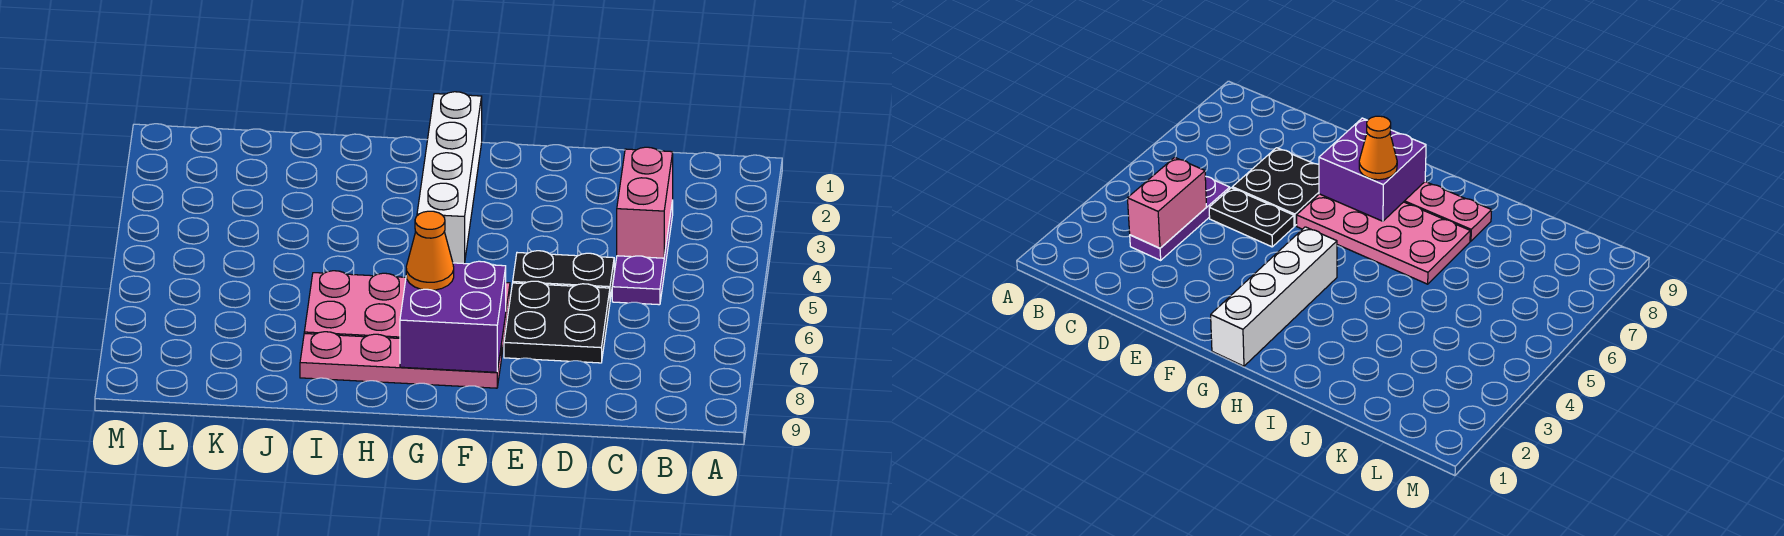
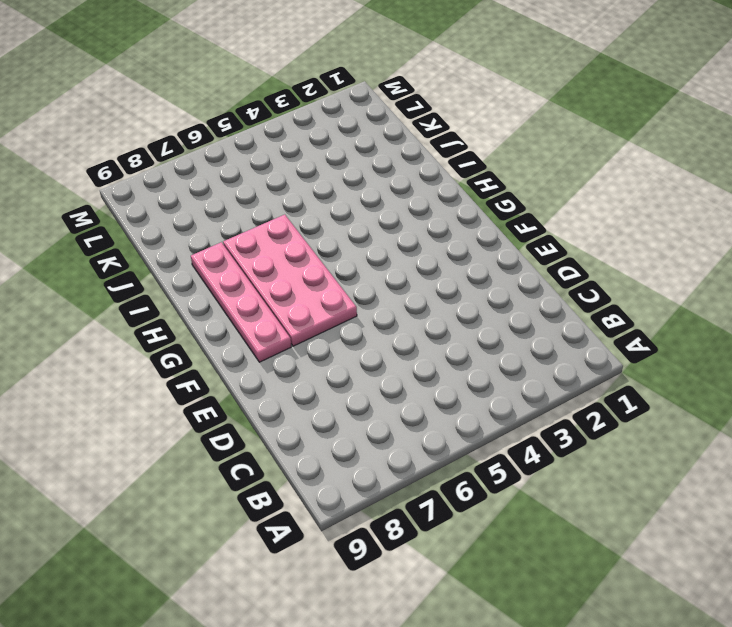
none -> purple 1x3 plate [612,201,673,305]
none -> black 1x2 plate [513,251,614,299]

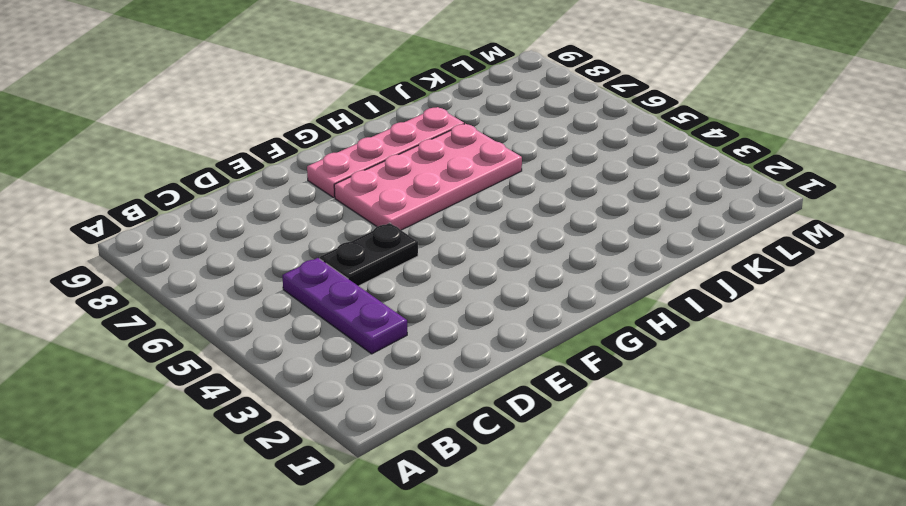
none -> black 2x2 plate [504,281,610,363]
none -> white 1x4 brick [417,92,482,264]

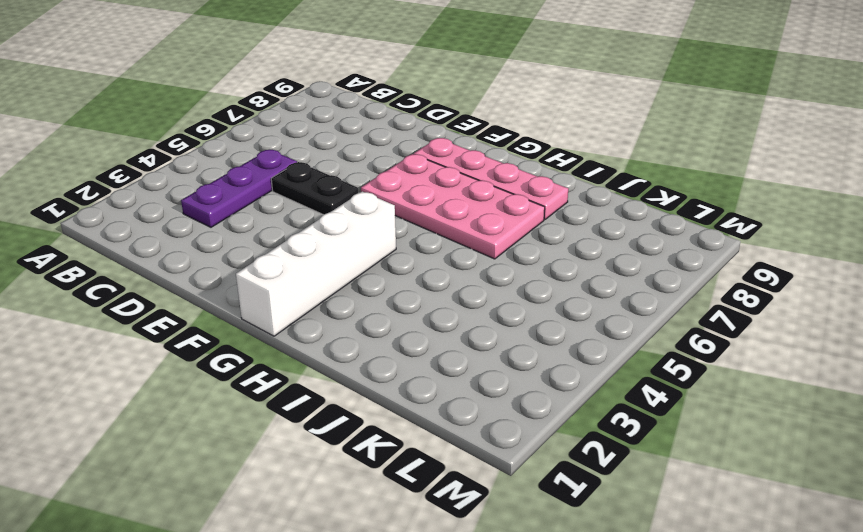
none -> black 2x2 plate [504,281,610,363]
none -> pink 1x2 brick [617,147,673,258]

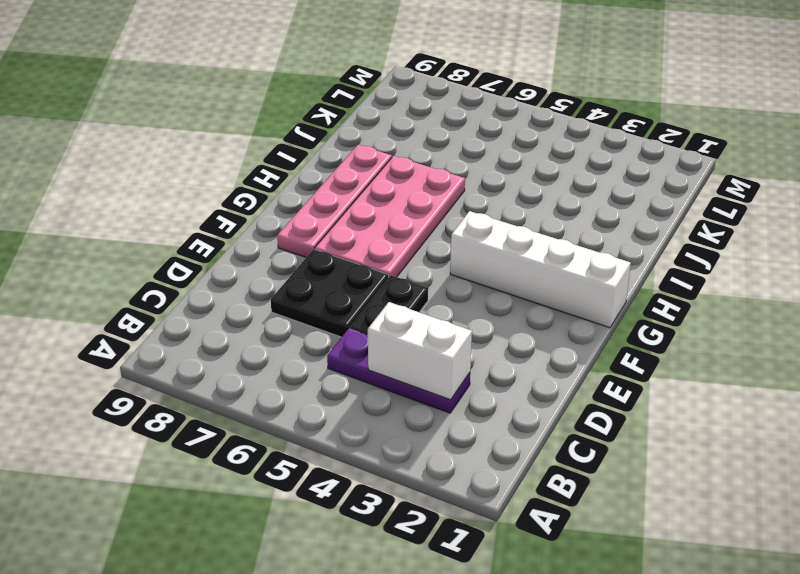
white 1x2 brick [367,302,472,400] -> pink 1x2 brick [617,147,673,258]
none -> purple 2x2 brick [400,261,506,372]
none -> orange 1x1 cone [406,211,454,290]

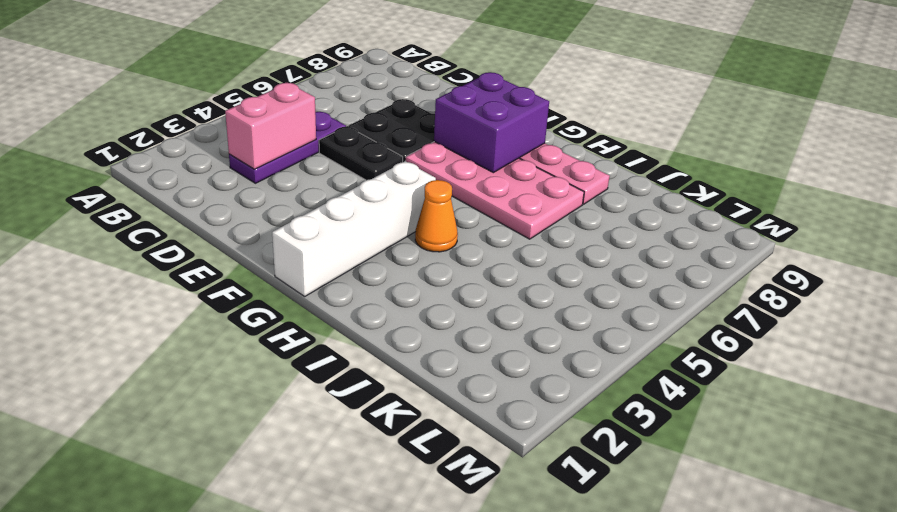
orange 1x1 cone [415,180,458,252] -> orange 1x1 cone moved to [406,211,454,290]

